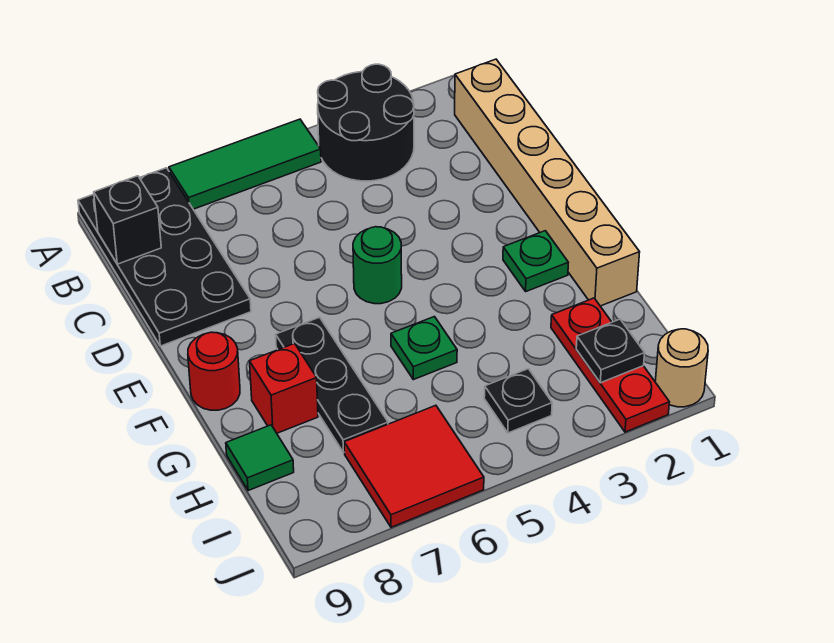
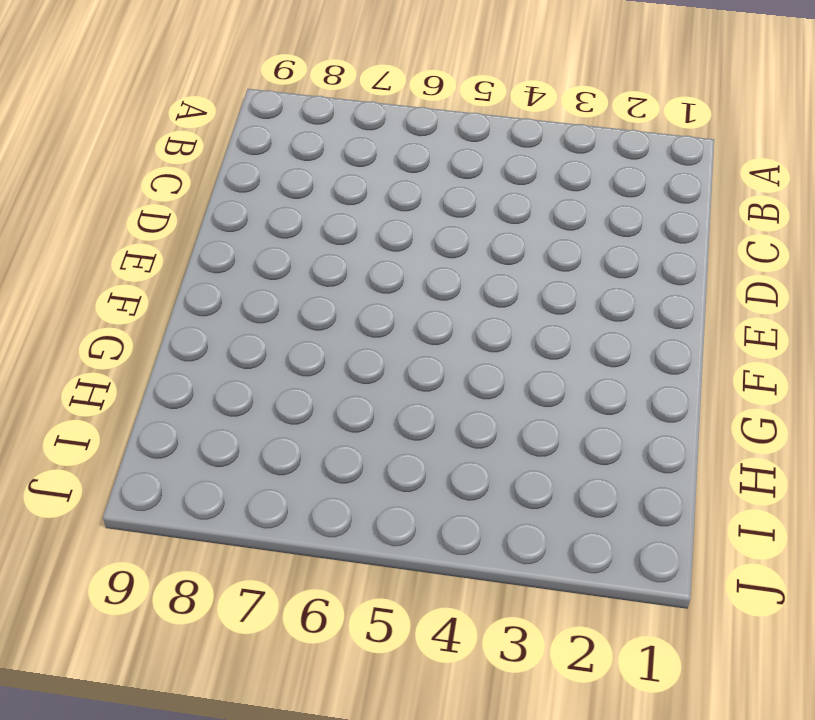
none -> black 2x2 round brick [318,64,414,181]
none -> green 1x3 tile [169,119,321,209]
none -> black 2x4 plate [78,168,251,346]

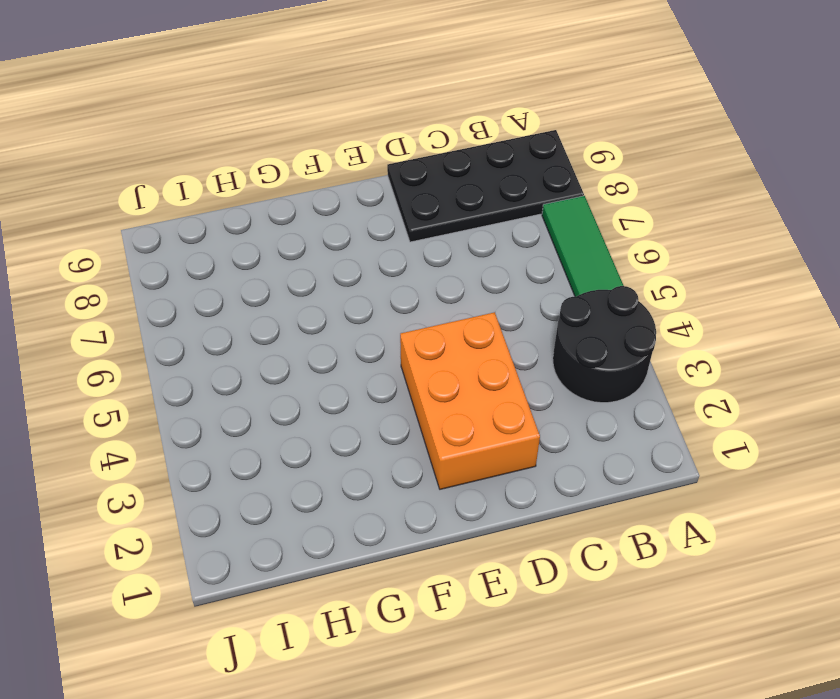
orange 2x3 brick [400,312,540,489] -> none
none -> tan 1x6 brick [455,59,640,306]
none -> green 1x1 round brick [353,227,402,304]
none -> green 1x1 plate [503,231,568,291]

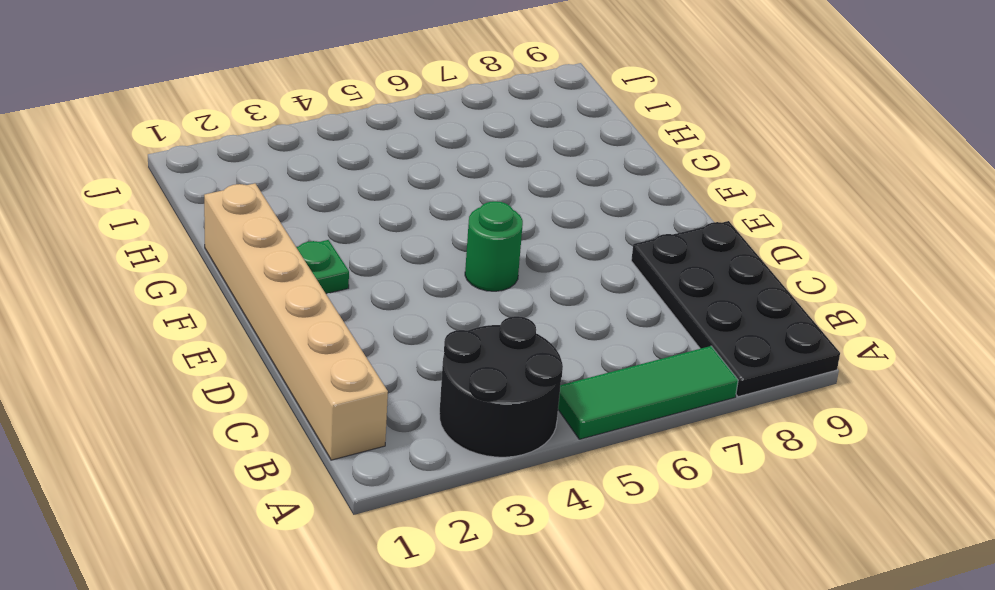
none -> black 1x3 plate [276,317,388,453]
none -> red 1x1 round brick [188,332,240,410]
none -> green 1x1 plate [391,317,457,380]

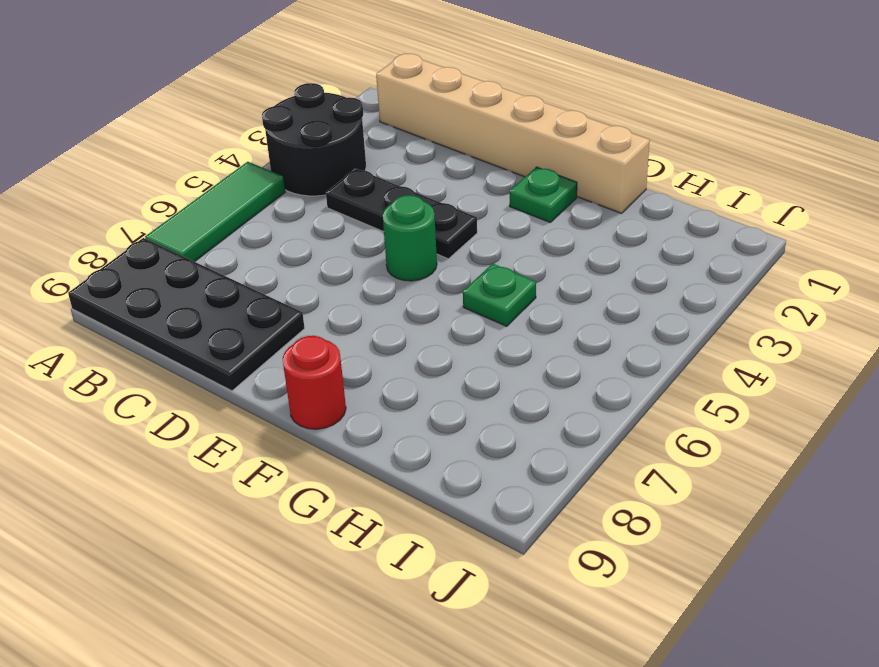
black 1x3 plate [326,169,477,259] -> black 1x3 plate moved to [276,317,388,453]
none -> red 1x1 brick [250,343,318,433]
none -> red 1x3 plate [551,298,669,432]
none -> green 1x1 tile [226,425,294,491]

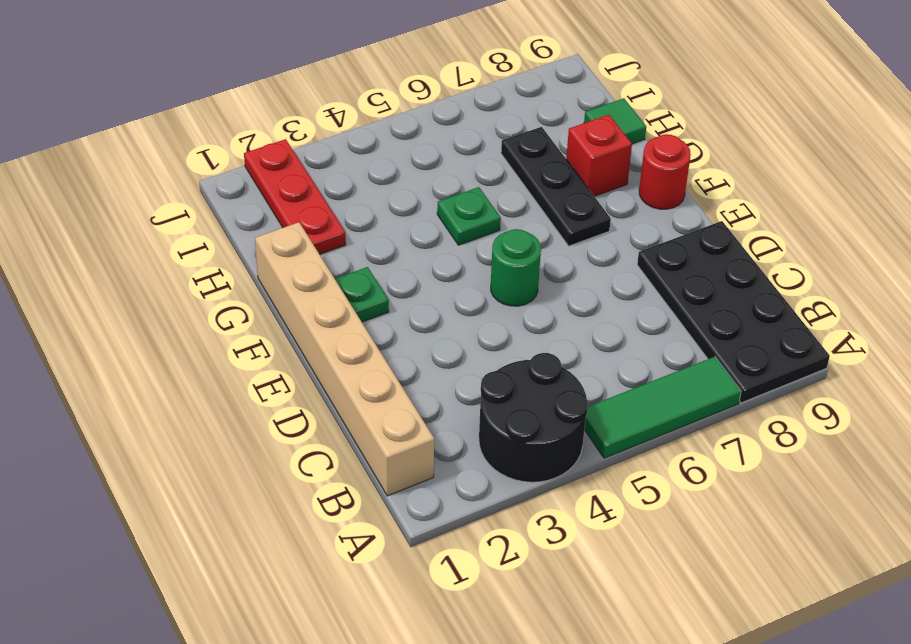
none -> black 1x1 plate [484,369,552,433]
none -> red 2x2 tile [344,405,484,527]
none -> tan 1x1 round brick [655,329,708,407]

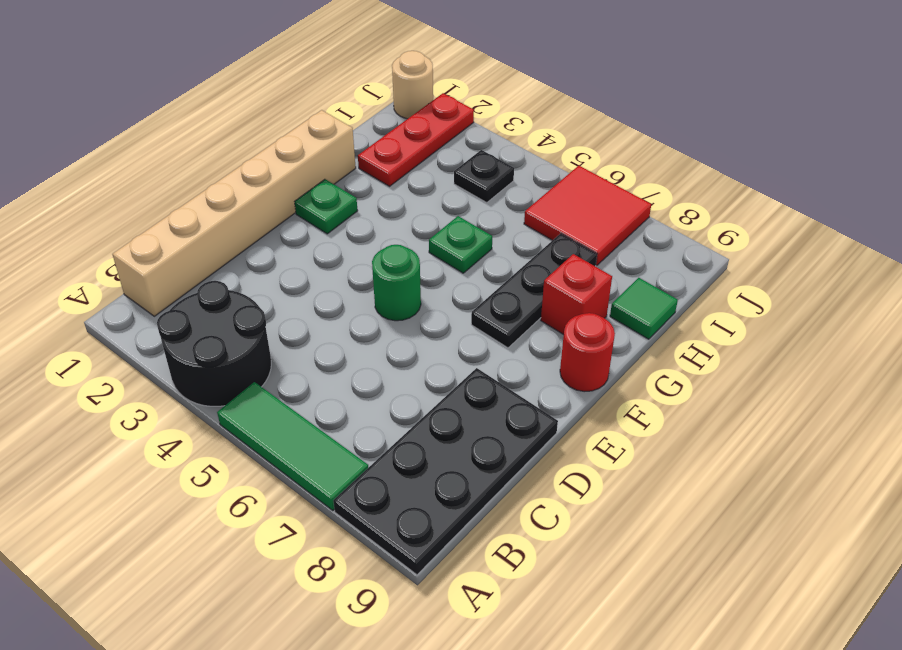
none -> black 1x1 brick [94,176,161,264]
none -> black 1x1 plate [576,319,645,383]

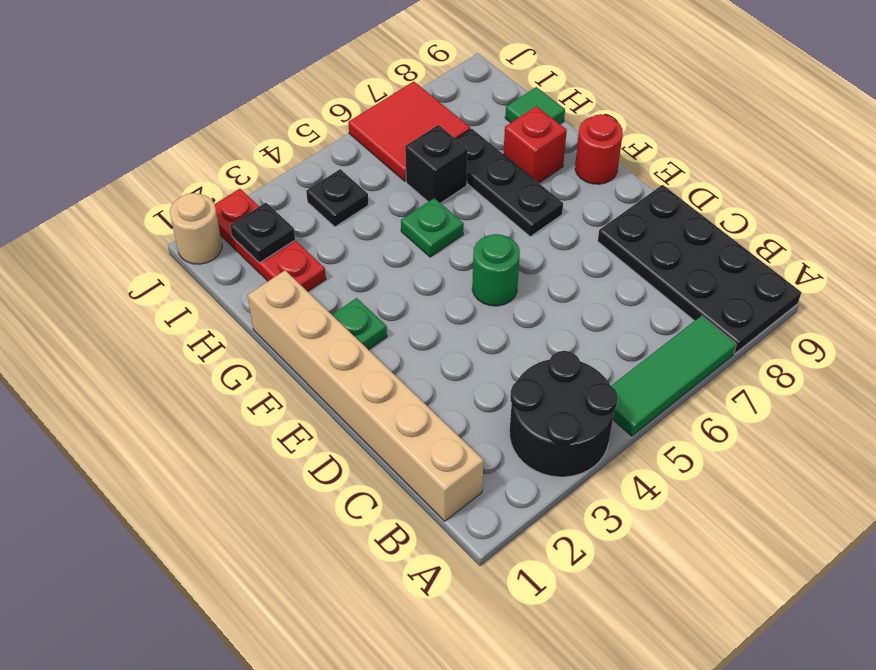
black 1x1 brick [405,125,468,203] -> black 1x1 brick moved to [94,176,161,264]

